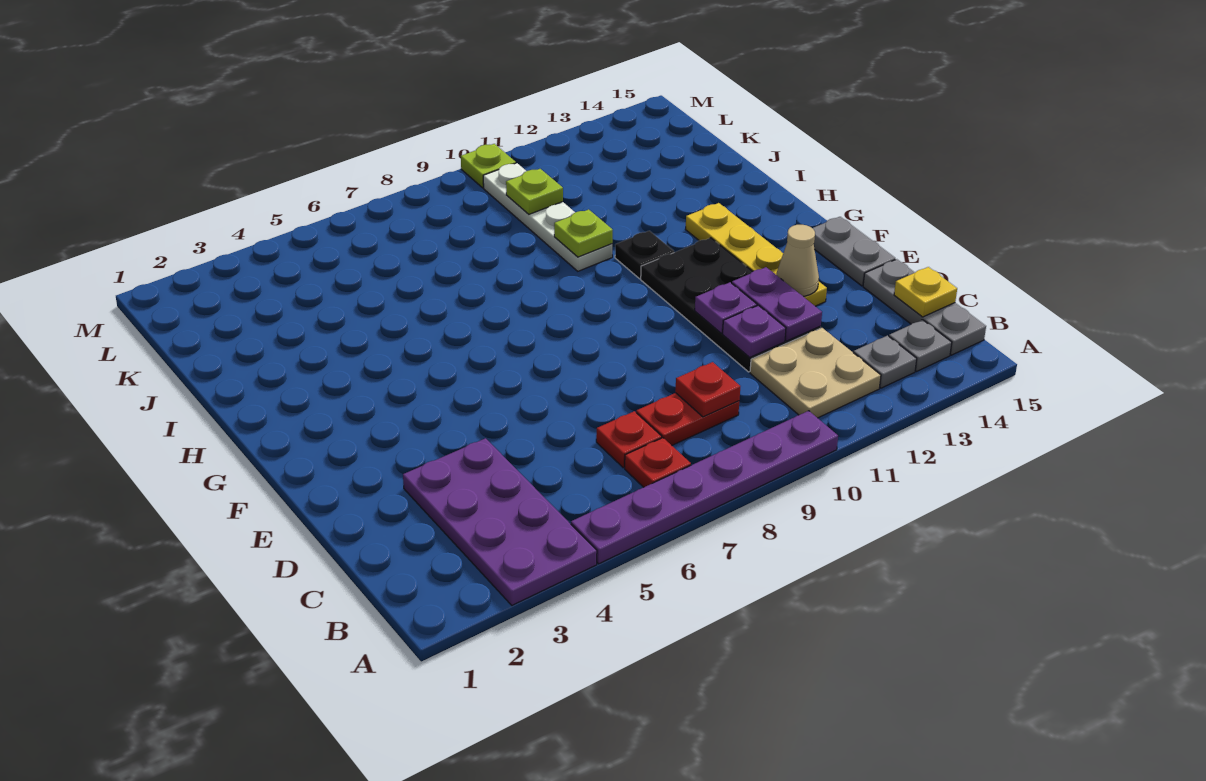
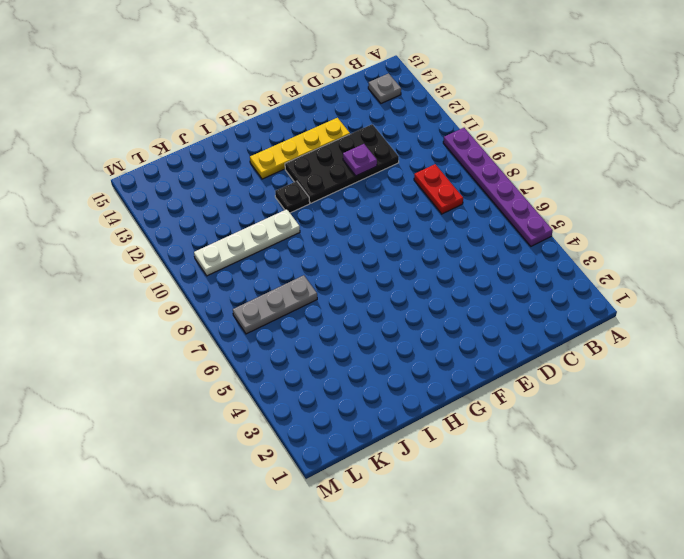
grey 1x3 plate [233,275,317,334] -> grey 1x3 plate moved to [863,259,986,355]
none -> purple 2x4 plate [403,438,597,605]
none -> red 1x1 plate [625,438,691,487]
none -> tan 2x2 plate [750,328,881,418]

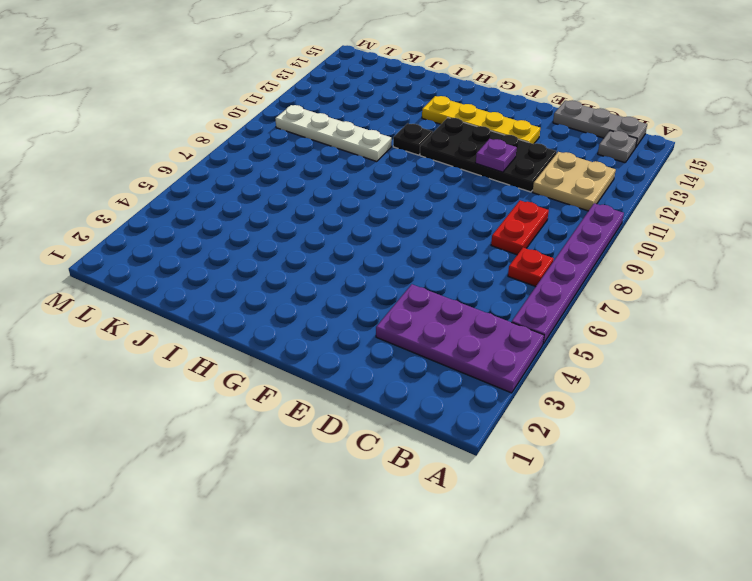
none -> grey 1x1 plate [853,336,917,388]
none -> red 1x1 plate [596,411,662,468]
none -> grey 1x2 plate [812,217,895,286]

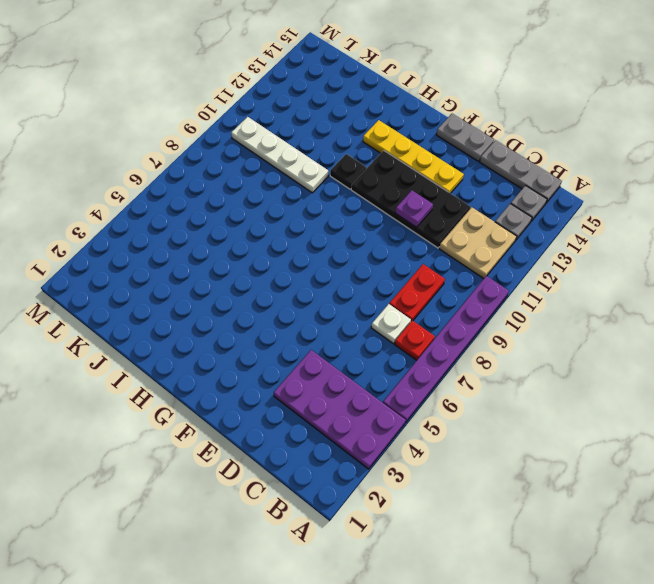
white 1x1 plate [371,304,411,344] -> red 1x1 plate [596,411,662,468]
none -> lime 1x1 plate [461,144,516,188]
none -> red 1x1 plate [675,362,740,417]
none -> yellow 1x1 plate [894,267,957,317]

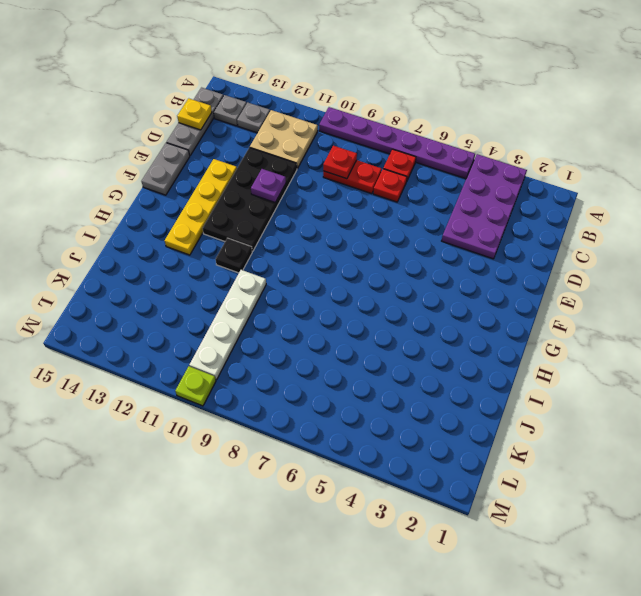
none -> purple 1x1 plate [723,305,786,357]
none -> purple 1x2 plate [732,267,822,341]
none -> tan 1x1 cone [776,225,819,296]

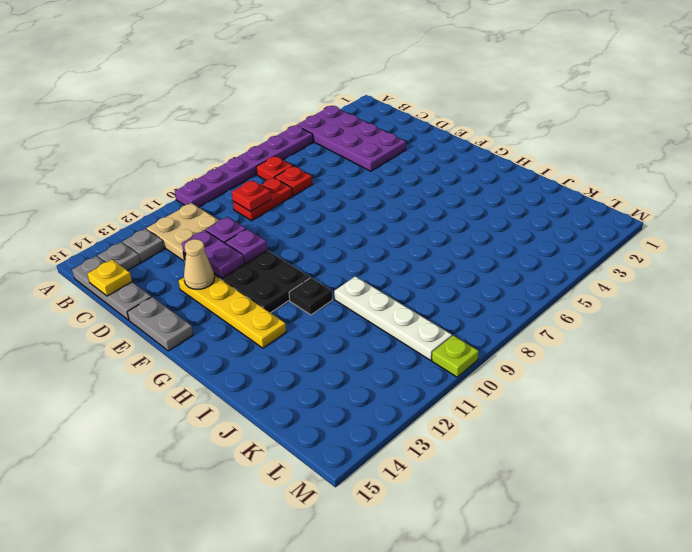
none -> lime 1x1 plate [554,209,613,257]
none -> lime 1x1 plate [506,169,563,214]

